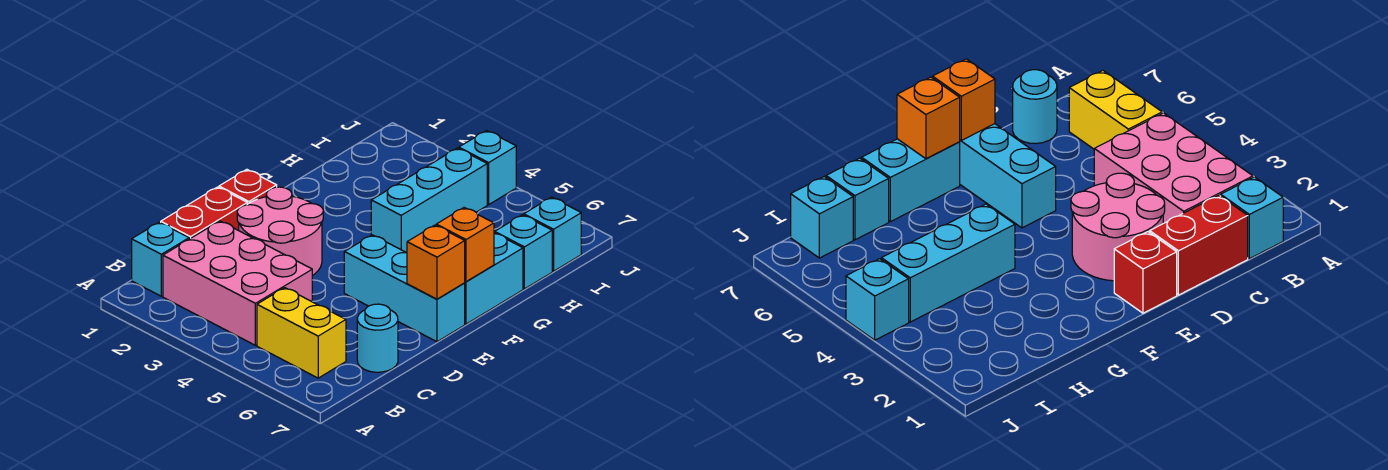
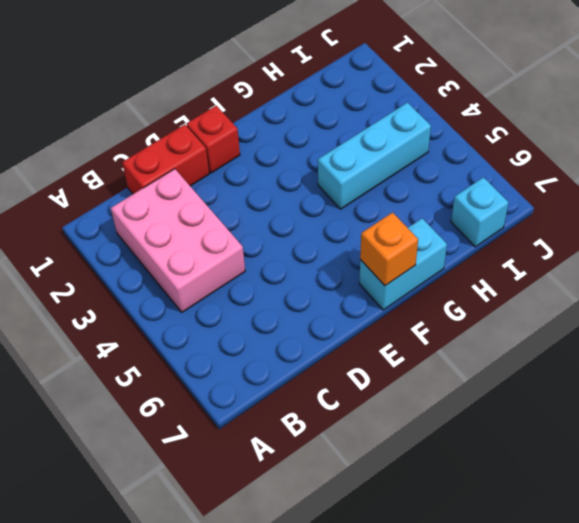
none -> cyan 1x1 brick [132,222,189,296]
none -> yellow 1x2 brick [257,288,346,378]
none -> cyan 1x1 round brick [357,304,398,372]

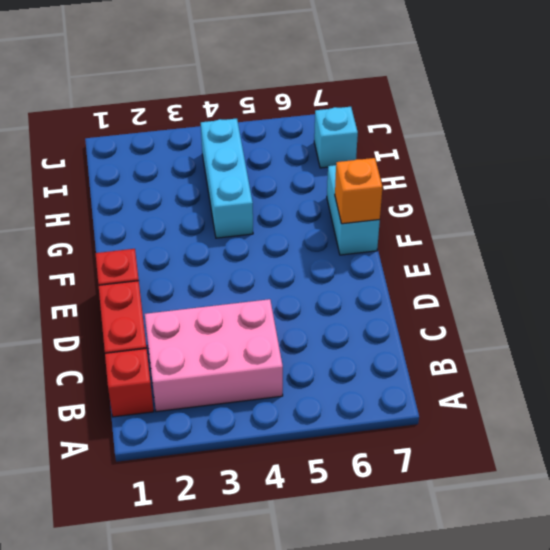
red 1x1 brick [105,348,154,417] -> cyan 1x1 brick [132,222,189,296]
none -> yellow 1x2 brick [257,288,346,378]
none -> cyan 1x1 round brick [357,304,398,372]
none -> pink 2x2 round brick [237,187,323,276]

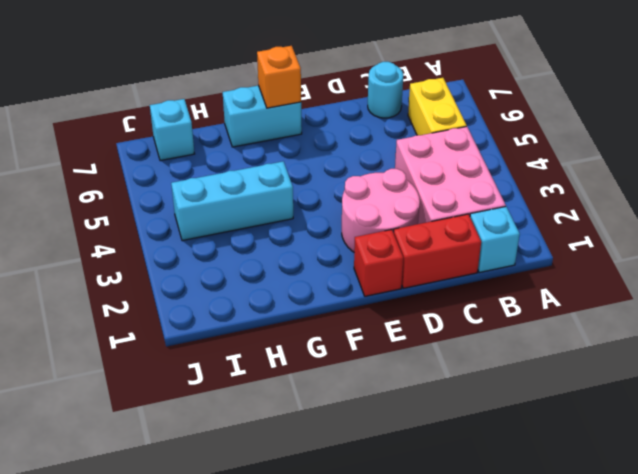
none -> cyan 1x3 brick [344,235,465,342]
none -> cyan 1x1 brick [495,215,552,289]
none -> cyan 1x1 brick [459,131,516,205]

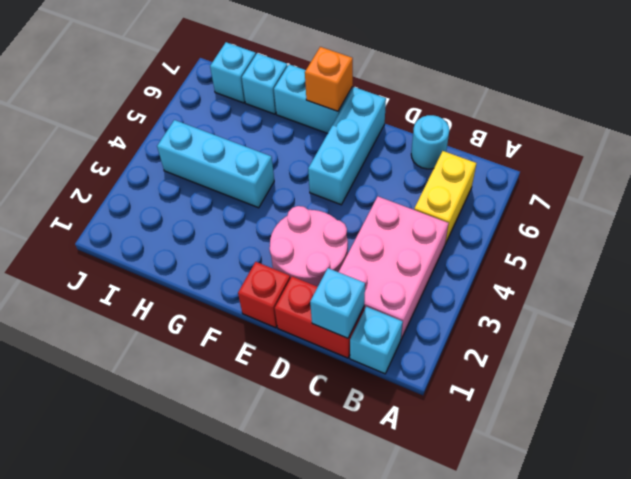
cyan 1x1 brick [310,268,365,338] -> cyan 1x1 brick moved to [459,131,516,205]
none -> orange 1x1 brick [407,225,465,299]

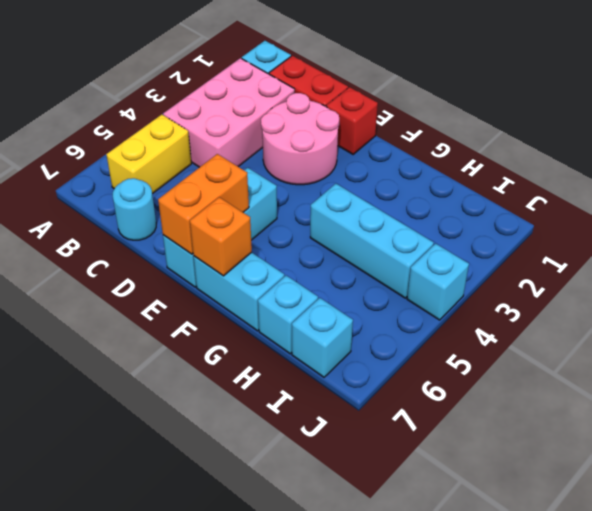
orange 1x2 brick [158,154,249,254] -> orange 1x1 brick [407,225,465,299]

